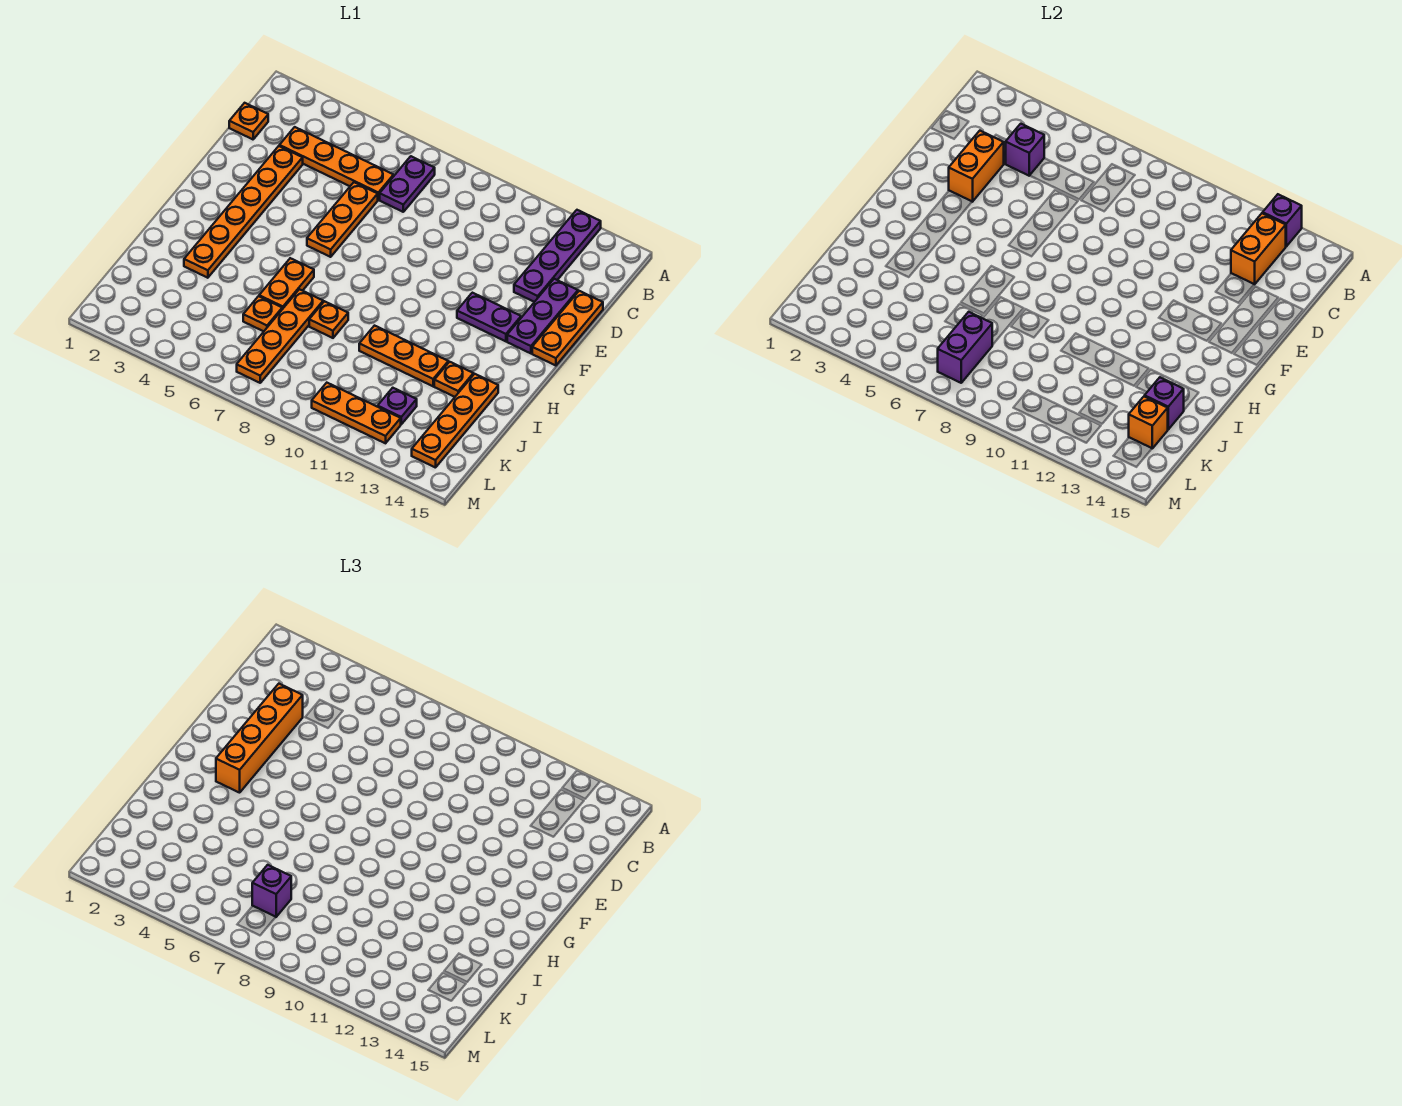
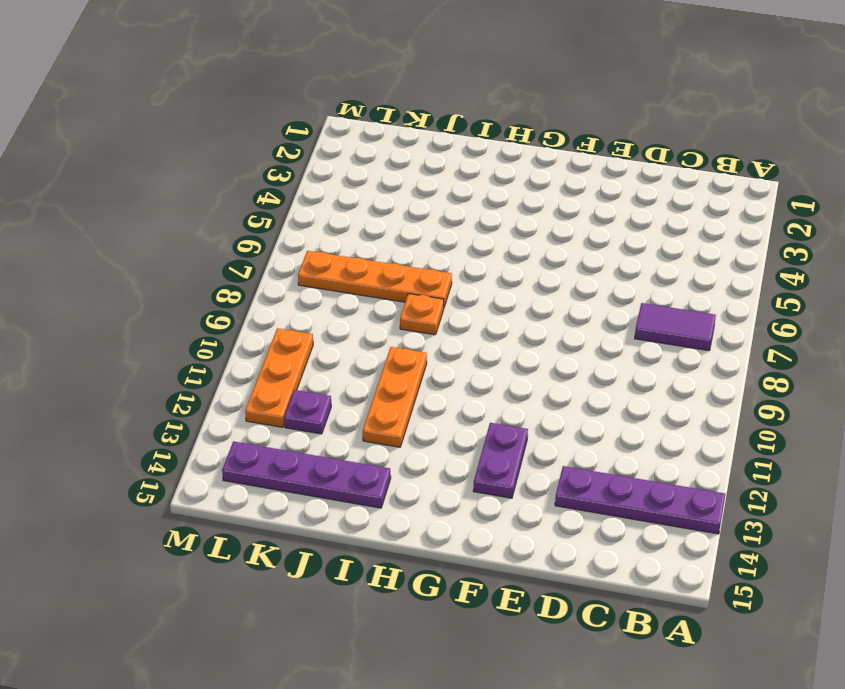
purple 1x2 tile [635,303,716,351] -> purple 1x2 plate [380,156,435,212]
purple 1x4 plate [222,441,391,508] -> orange 1x4 plate [412,374,498,468]
none -> orange 1x1 plate [229,103,268,139]
none -> orange 1x4 plate [279,127,394,200]
none -> orange 1x6 plate [184,146,303,278]

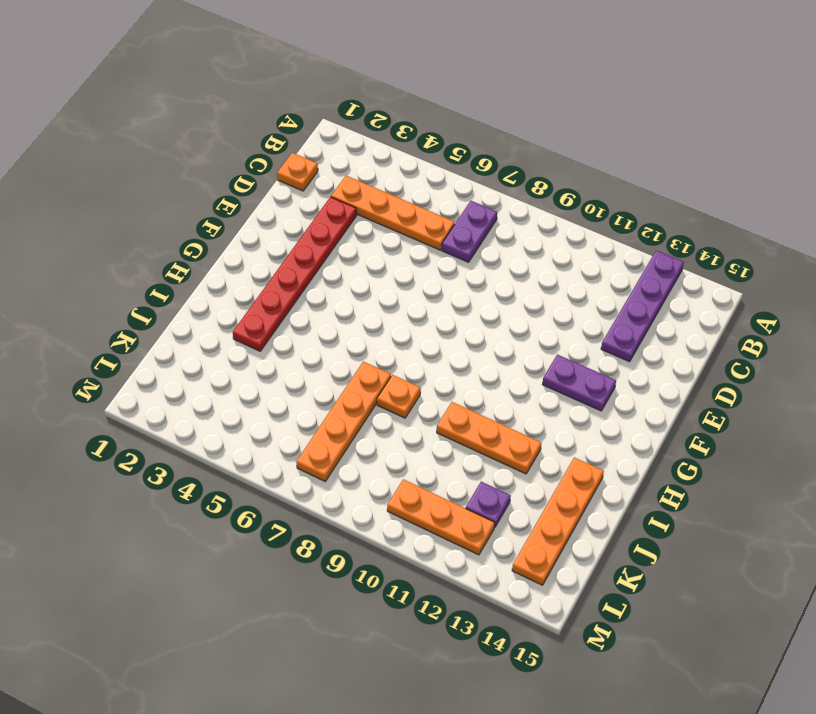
red 1x6 plate [233,197,357,351] -> orange 1x6 plate [184,146,303,278]
none -> orange 1x3 plate [307,182,378,257]
none -> purple 1x3 plate [507,279,578,353]
none -> orange 1x3 plate [532,291,603,366]

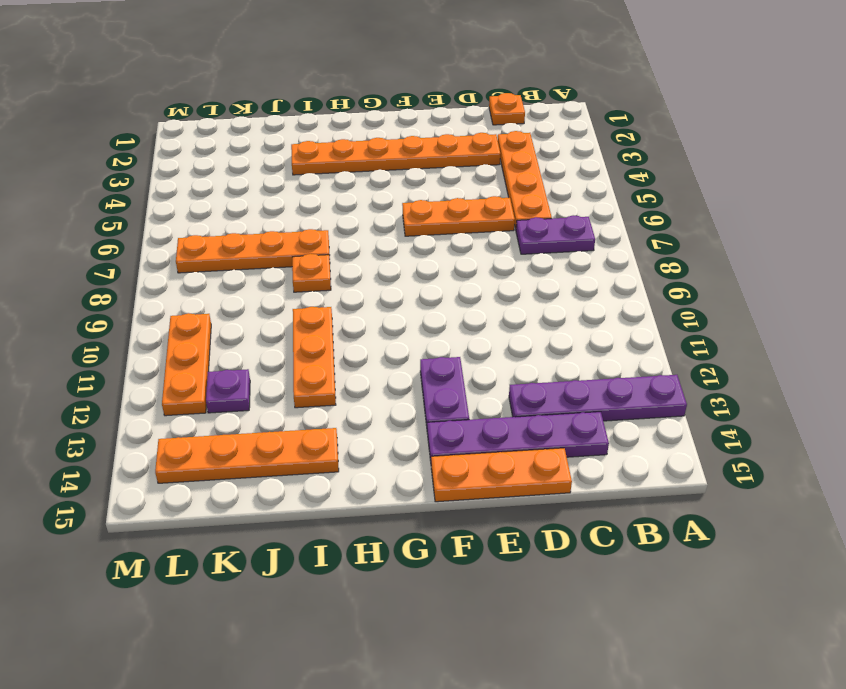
purple 1x4 plate [427,412,609,461] -> purple 1x3 plate [507,279,578,353]
none -> orange 1x2 plate [259,258,314,309]
none -> orange 1x1 plate [434,362,473,397]
none -> orange 1x1 plate [243,296,282,331]

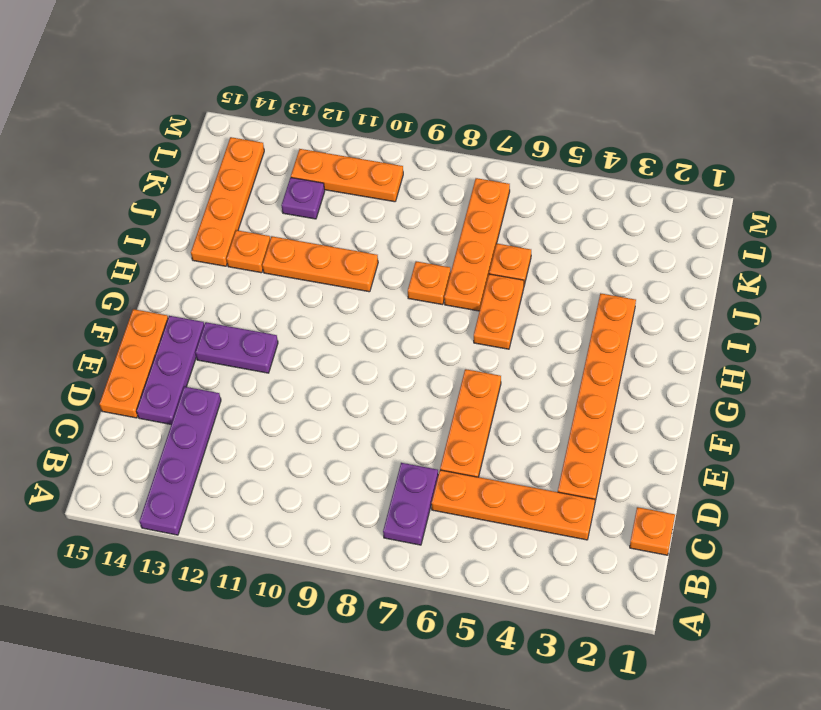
none -> purple 1x1 brick [1263,194,1302,246]
none -> orange 1x2 brick [1231,213,1286,284]
none -> purple 1x1 brick [1006,124,1044,176]

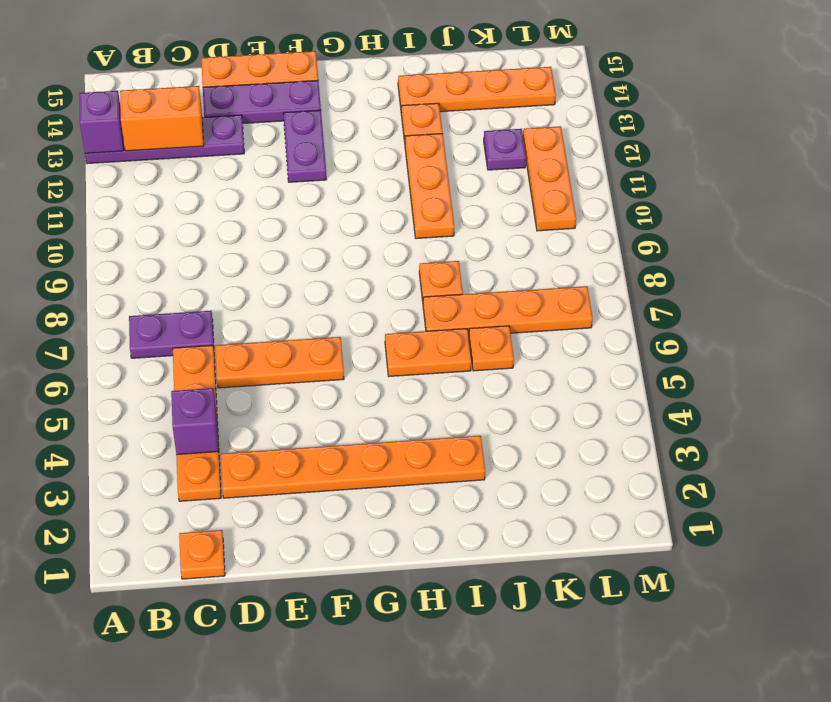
none -> orange 1x2 brick [949,131,1004,202]
none -> purple 1x1 brick [1145,378,1184,429]
none -> purple 1x2 brick [938,312,992,383]

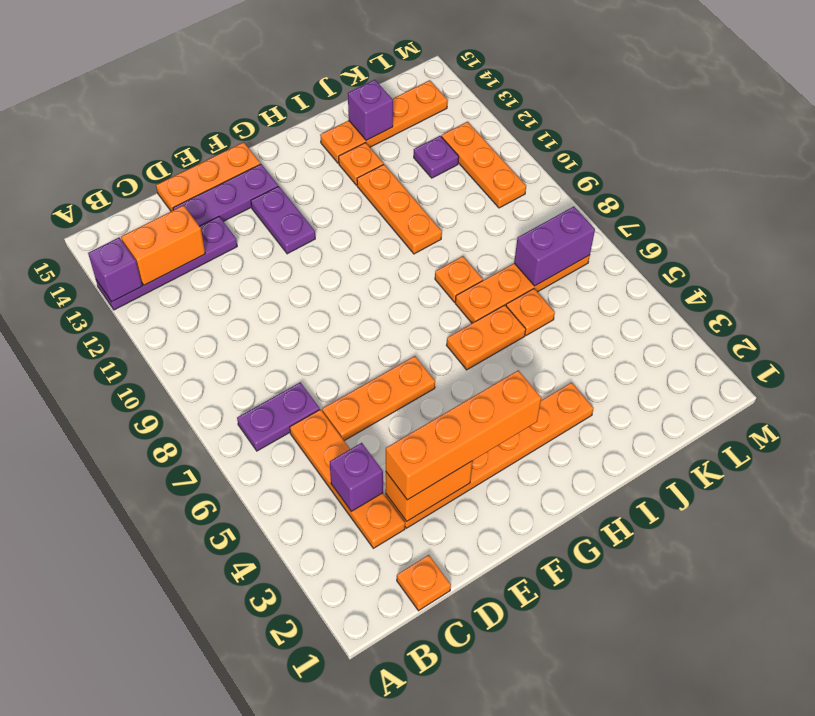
none -> orange 1x1 brick [1129,396,1168,448]
none -> purple 1x1 brick [252,865,291,917]

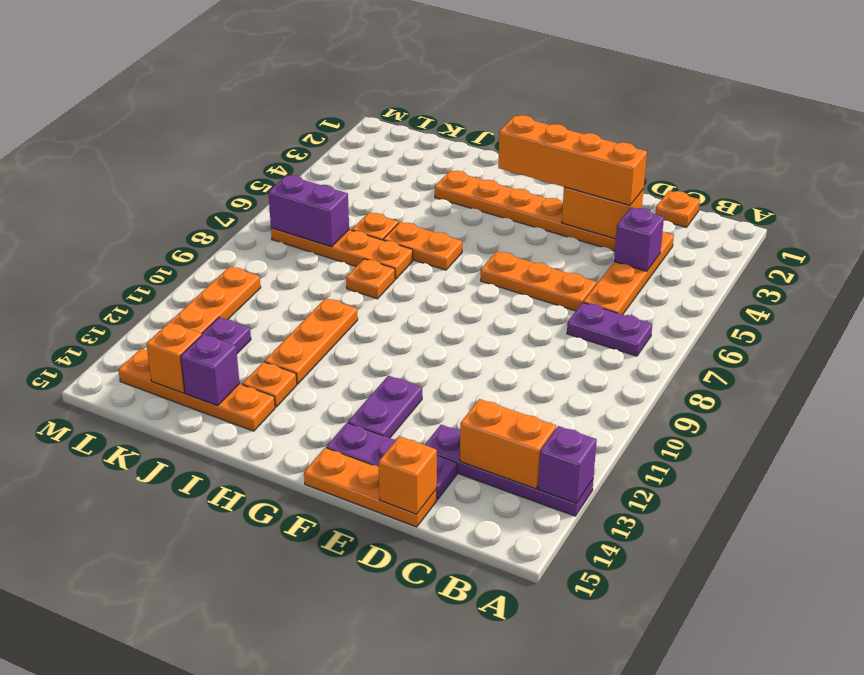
orange 1x1 brick [379,436,437,514] -> none
none -> purple 1x1 brick [252,865,291,917]

